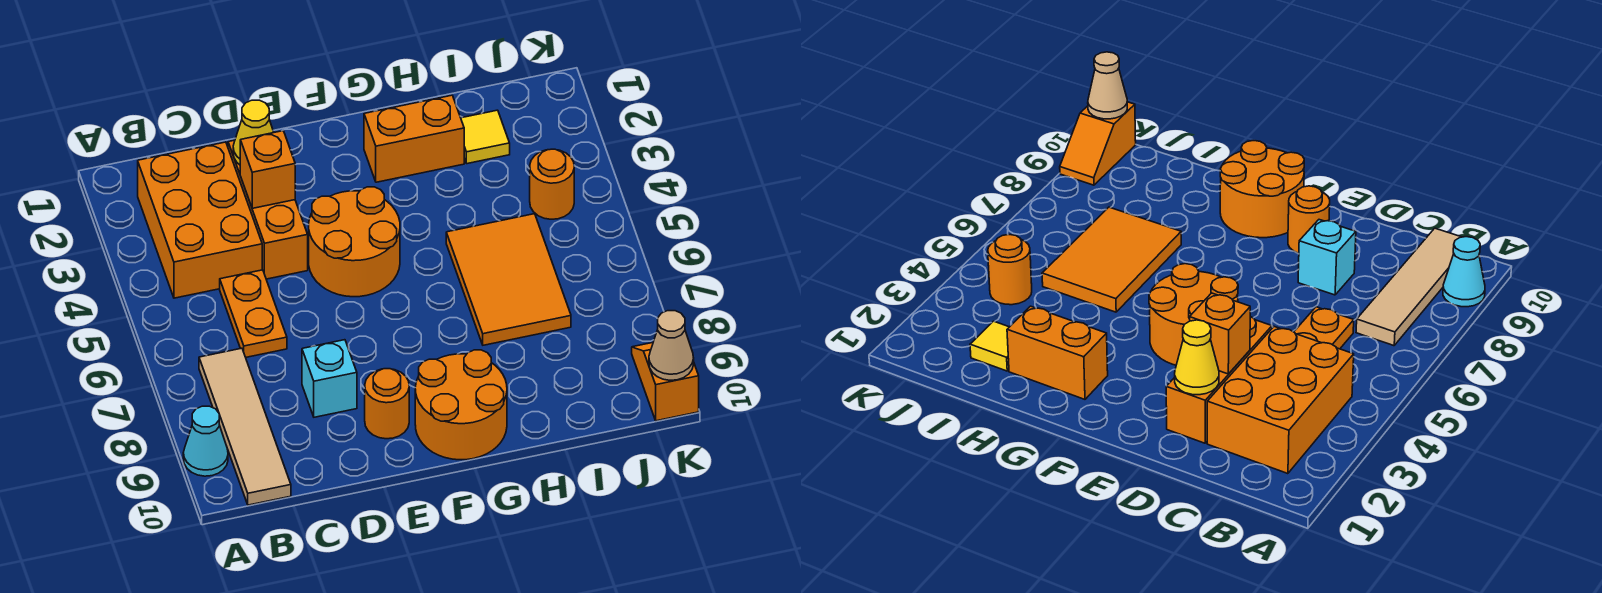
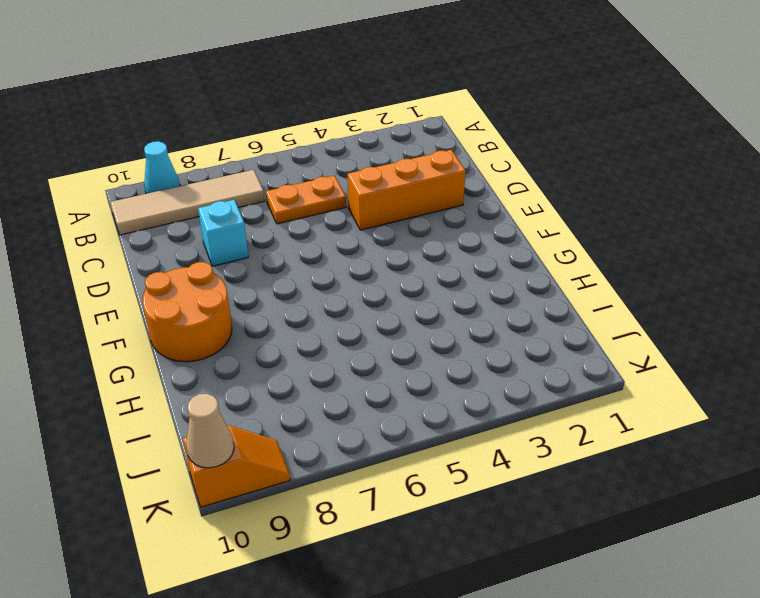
none -> orange 2x3 brick [138,142,262,298]
none -> orange 2x2 round brick [309,187,400,297]
none -> orange 1x1 round brick [365,369,409,439]

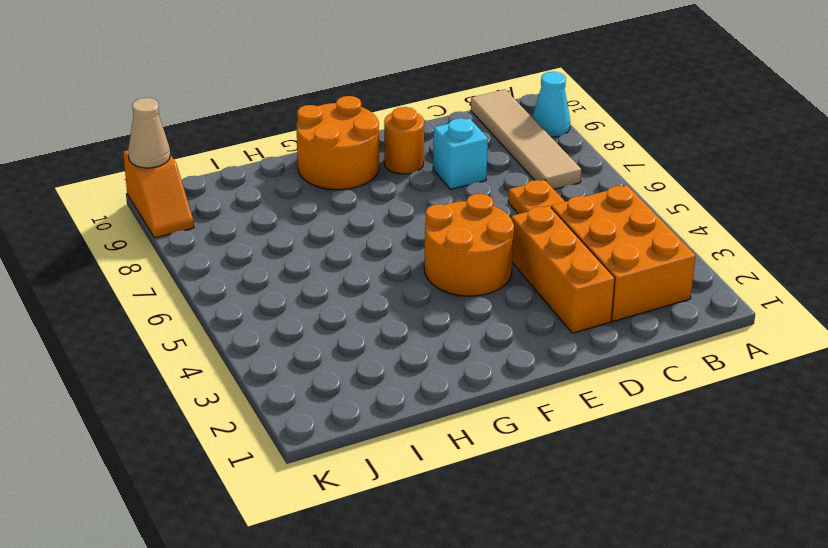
none -> orange 1x2 brick [364,95,464,182]
none -> orange 2x3 tile [446,214,571,345]
none -> yellow 1x1 tile [461,110,510,164]

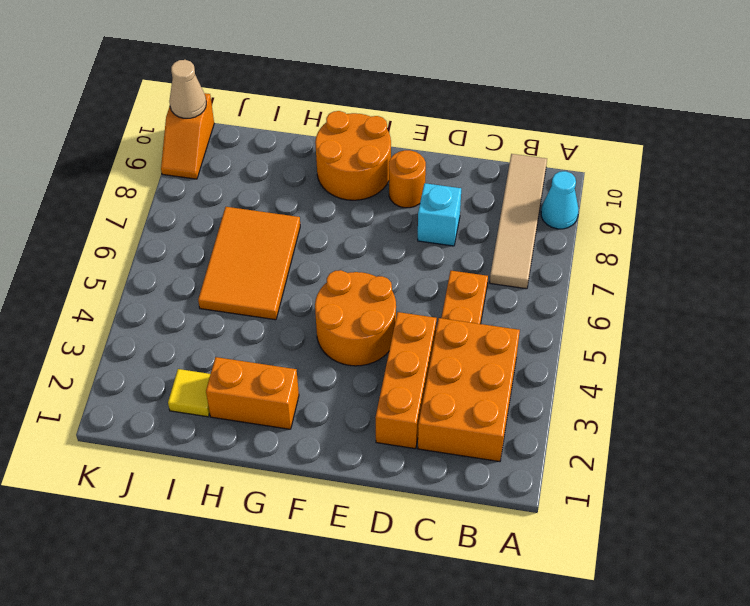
none -> orange 1x1 round brick [530,149,574,219]
none -> yellow 1x1 cone [233,100,274,165]
none -> orange 1x1 brick [240,131,295,208]

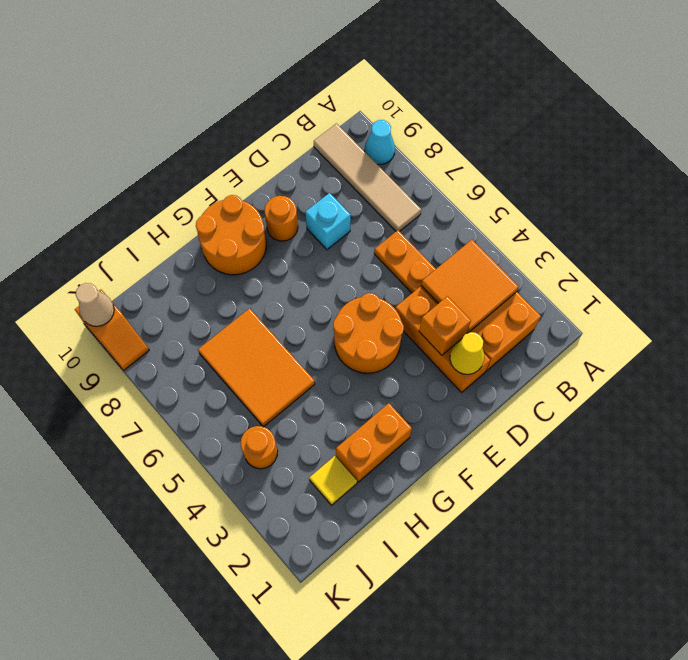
orange 2x2 tile [421,240,519,333] -> none

